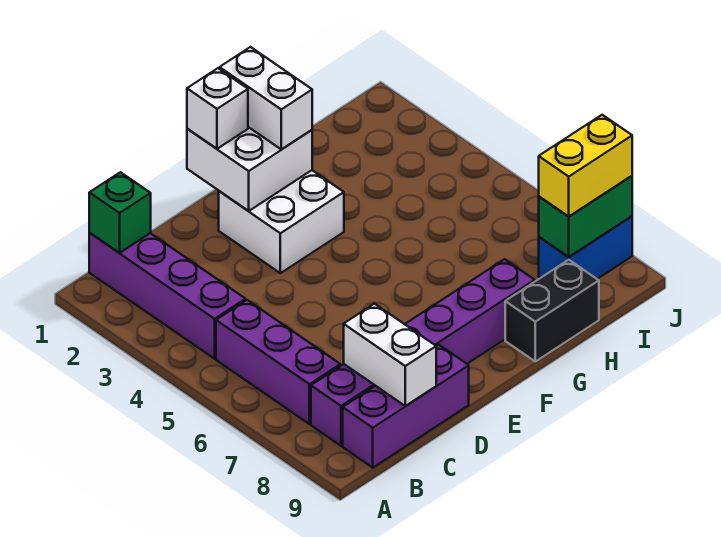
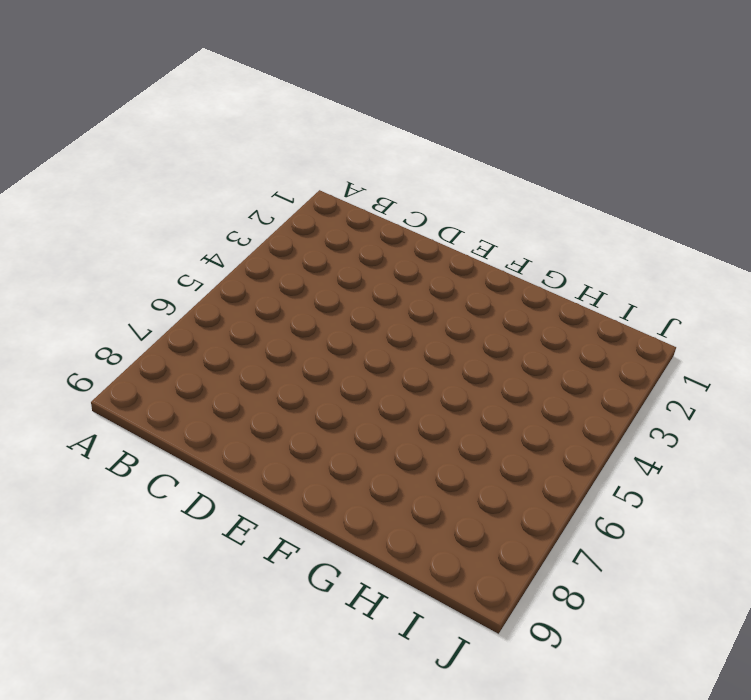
none -> purple 1x4 brick [89,233,245,359]
none -> purple 1x3 brick [216,300,340,424]
none -> purple 1x6 brick [311,259,535,446]

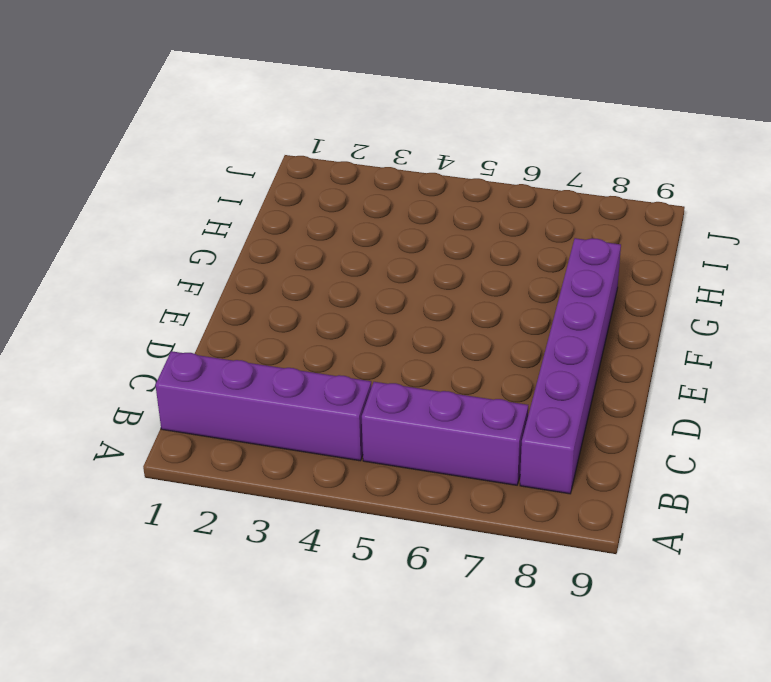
none -> purple 1x3 brick [343,345,469,468]
none -> white 2x2 brick [219,170,344,273]
none -> black 1x2 brick [505,260,599,362]

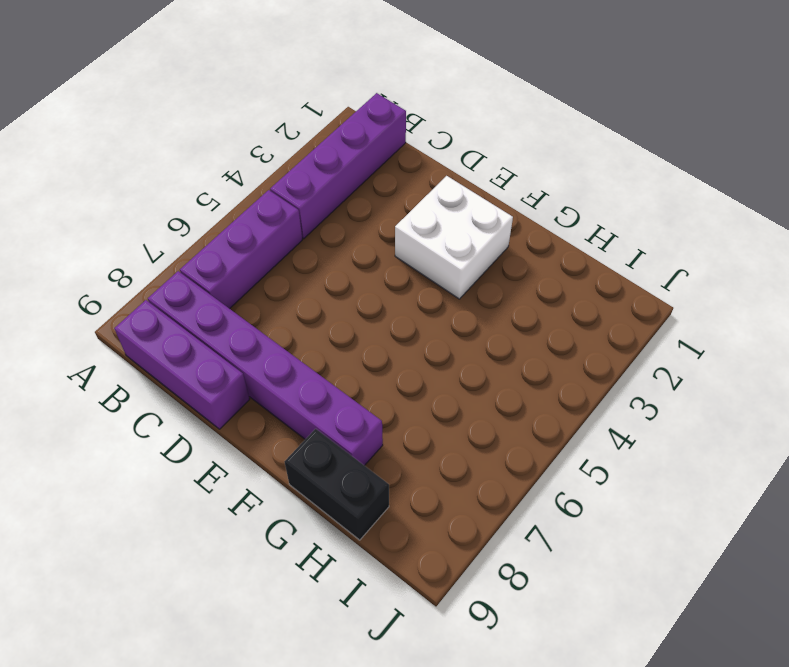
none -> blue 1x2 brick [539,216,632,279]
none -> green 1x1 brick [89,172,151,253]
none -> white 1x2 brick [344,304,436,406]

